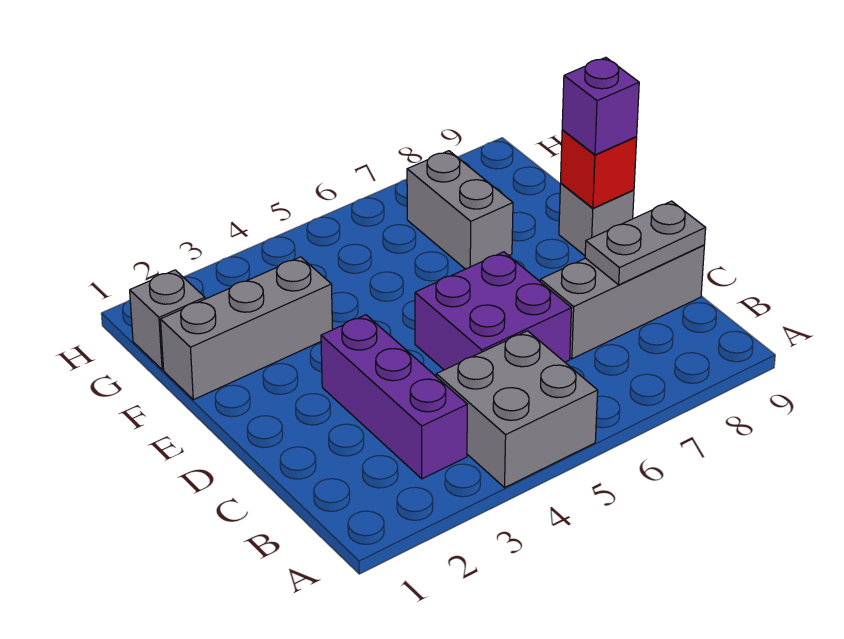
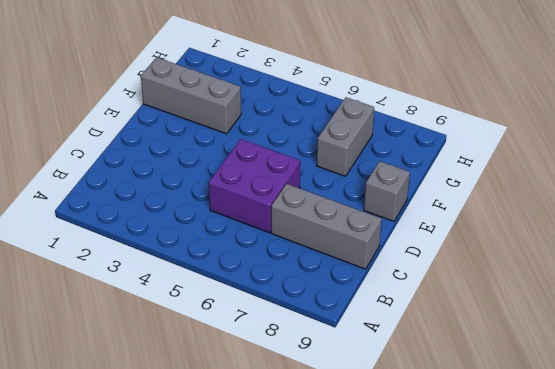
none -> grey 2x2 brick [436,331,598,487]
none -> purple 1x3 brick [321,315,467,479]

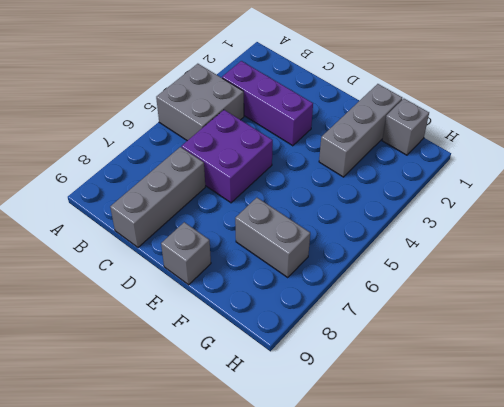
none -> grey 1x2 plate [585,201,706,285]
none -> red 1x1 brick [561,130,637,208]

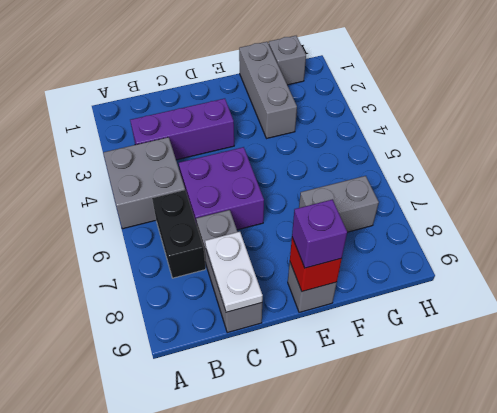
black 1x2 brick [152,190,206,278] -> none
white 1x2 plate [205,232,263,312] -> grey 1x2 plate [585,201,706,285]

